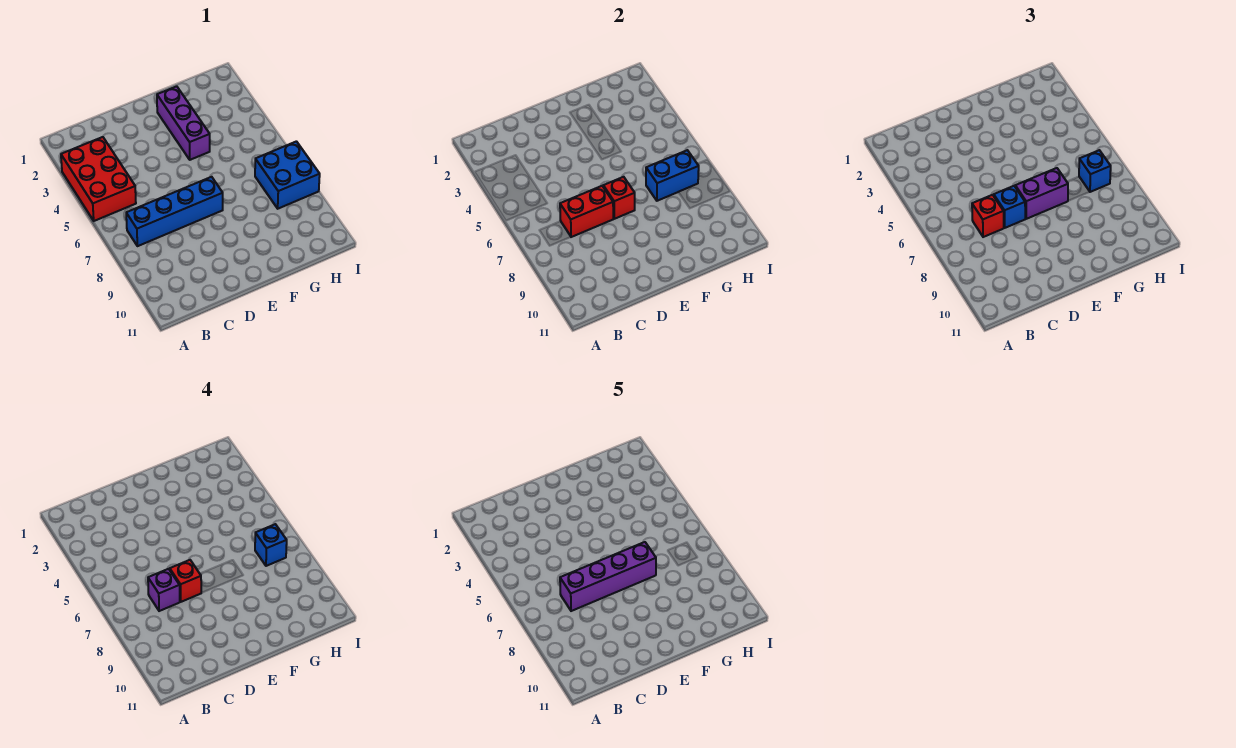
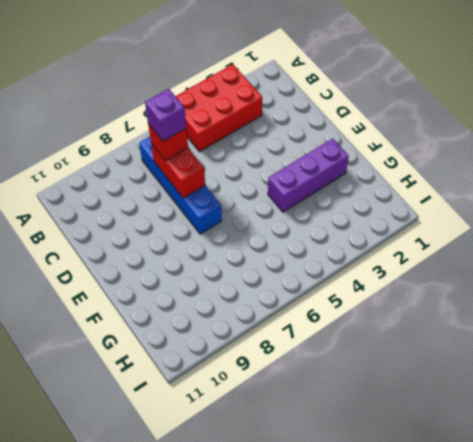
none -> blue 2x2 brick [255,141,320,209]
none -> red 1x1 brick [603,177,635,219]
none -> blue 1x2 brick [646,150,699,201]

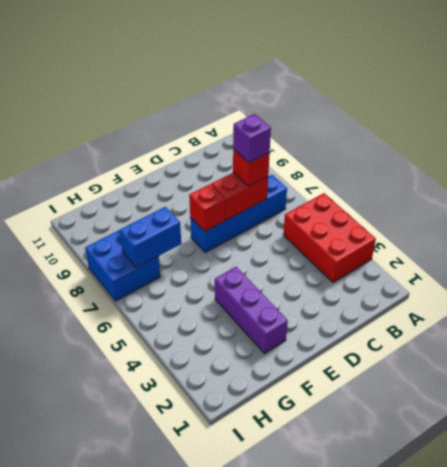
none -> blue 1x1 brick [994,186,1025,228]
none -> purple 1x2 brick [1015,168,1068,219]
none -> blue 1x1 brick [1079,150,1111,192]

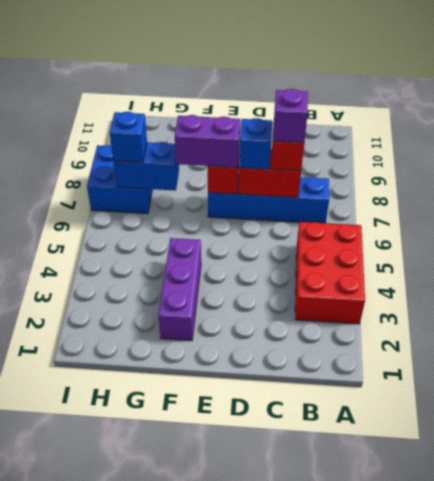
none -> red 1x1 brick [170,560,201,602]
none -> blue 1x1 brick [255,524,287,566]
none -> purple 1x4 brick [560,542,656,611]

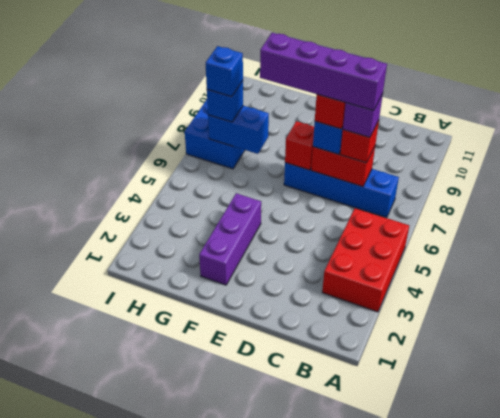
none -> purple 1x2 brick [1015,168,1068,219]

